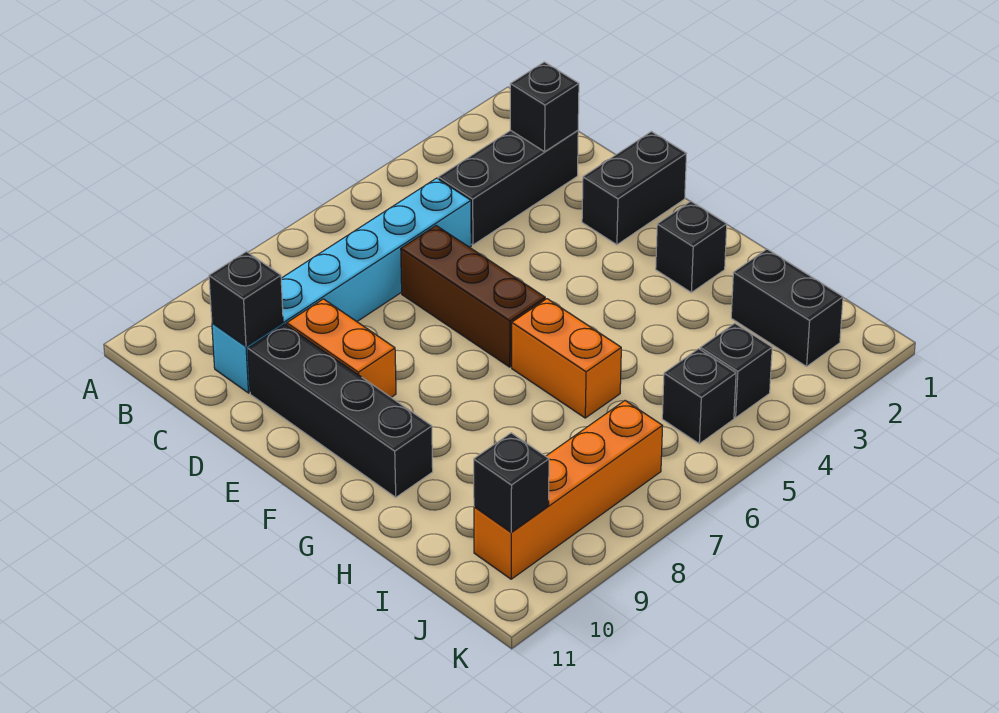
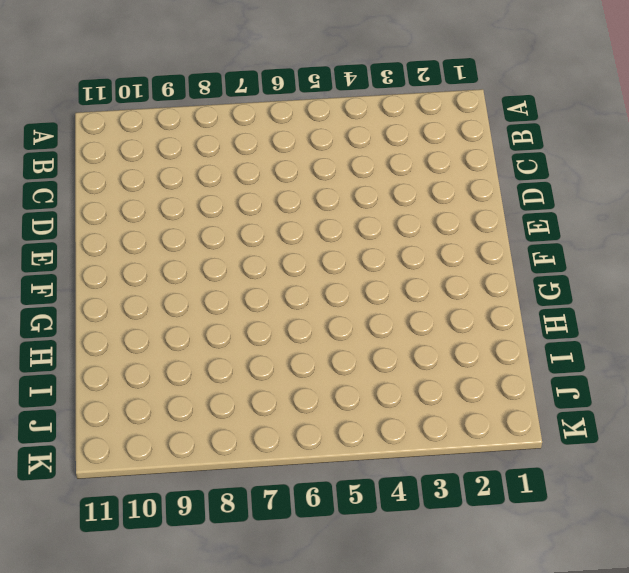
none -> black 1x3 brick [438,130,578,245]
none -> cyan 1x6 brick [212,178,471,393]
none -> brown 1x3 brick [401,226,545,367]

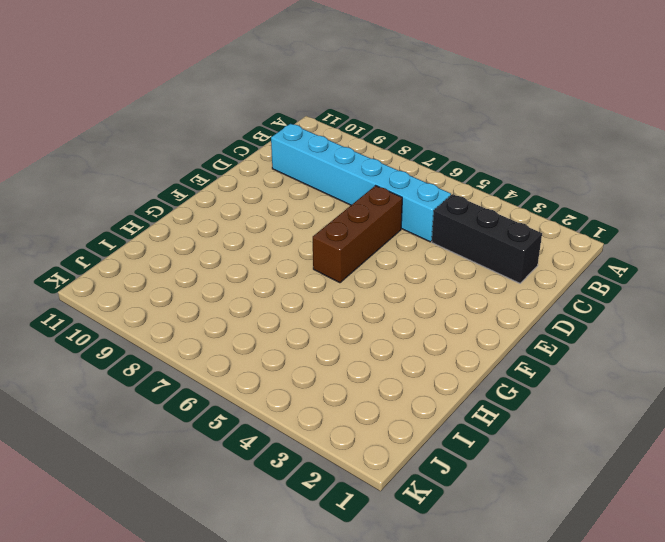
none -> orange 1x2 brick [287,299,396,397]
none -> black 1x4 brick [248,324,433,497]
none -> black 1x2 brick [582,132,686,245]

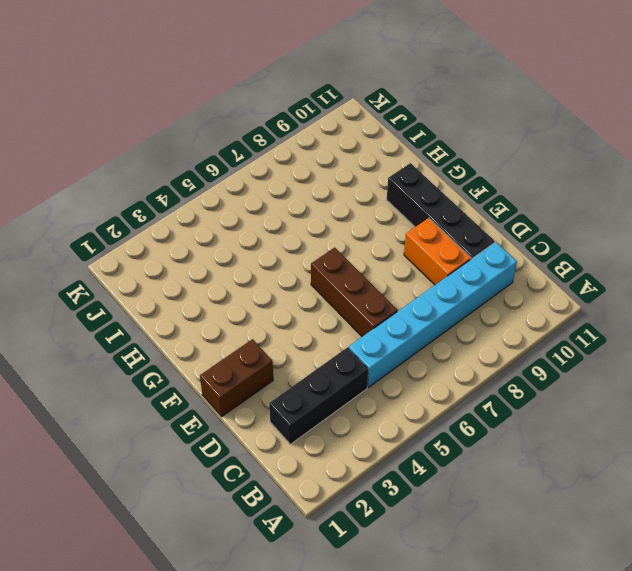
brown 1x2 brick [200,339,273,416] -> black 1x2 brick [582,132,686,245]
none -> black 1x1 brick [656,201,727,292]
none -> orange 1x2 brick [512,299,621,418]
none -> black 1x2 brick [731,249,843,366]

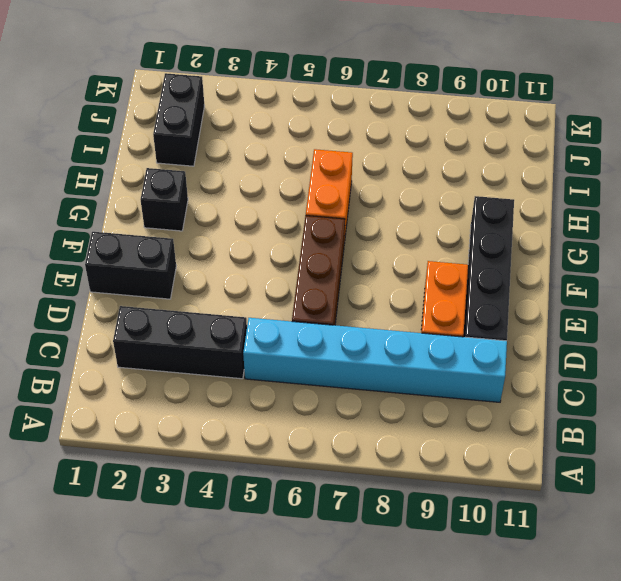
none -> black 1x1 brick [700,323,772,418]
none -> black 1x1 brick [662,349,736,444]
none -> orange 1x4 brick [474,401,663,579]

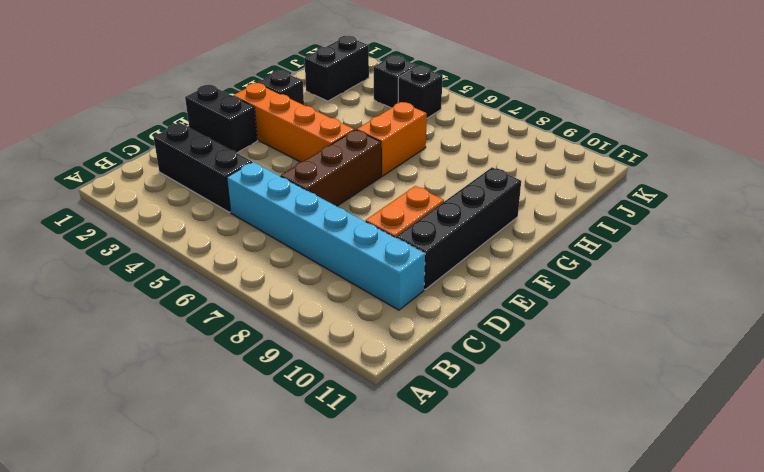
orange 1x4 brick [233,83,354,162] -> orange 1x4 brick moved to [474,401,663,579]
none -> black 1x1 brick [510,62,579,152]
none -> black 1x1 brick [209,252,283,346]
none -> black 1x1 brick [474,433,549,532]

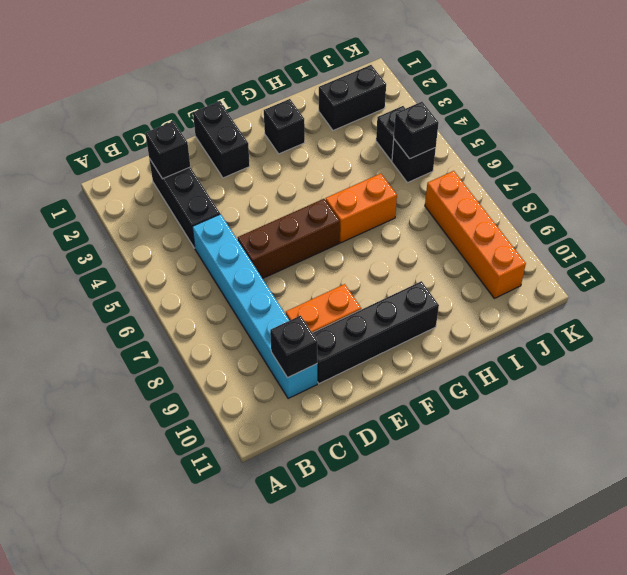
black 1x1 brick [394,102,439,159] -> black 1x1 brick moved to [474,433,549,532]

